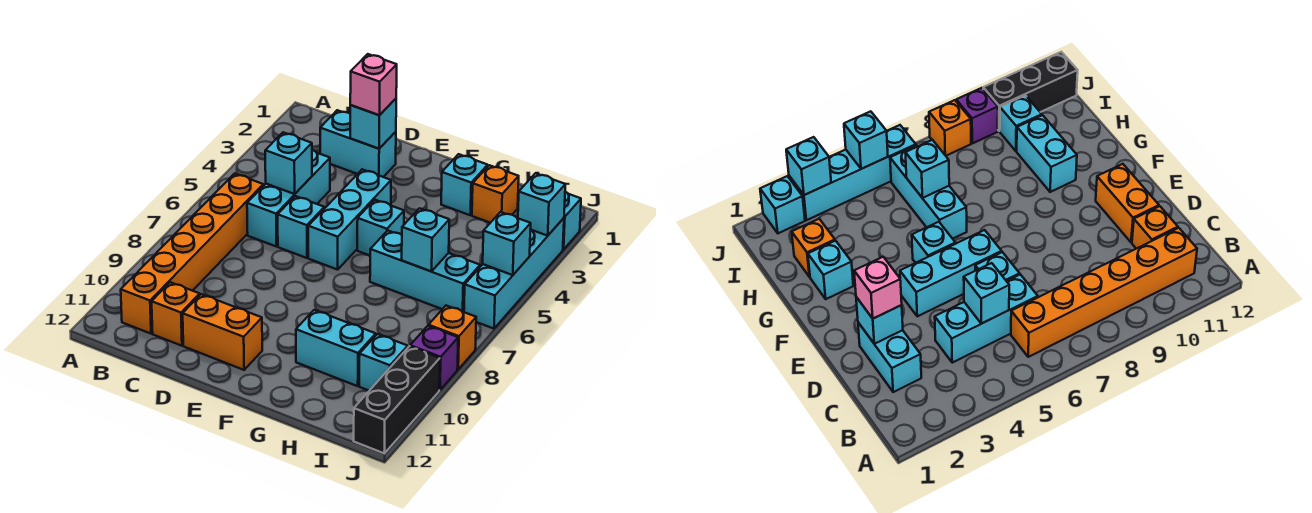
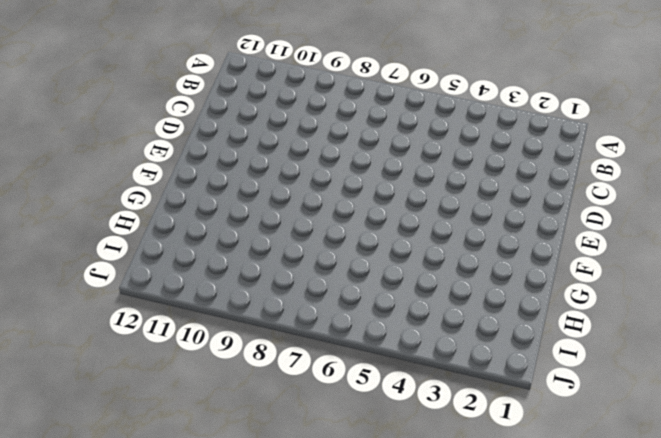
none -> orange 1x6 brick [121,174,263,334]
none -> cyan 1x2 brick [320,110,396,177]
none -> cyan 1x3 brick [247,150,330,246]

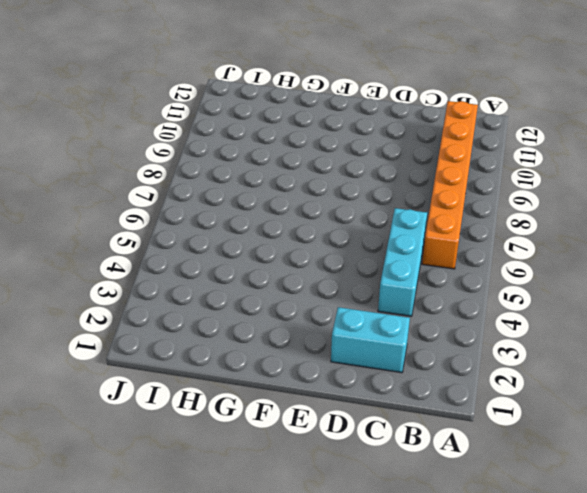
none -> orange 1x1 brick [152,282,200,346]
none -> cyan 1x1 brick [278,196,324,258]
none -> orange 1x2 brick [183,294,262,370]

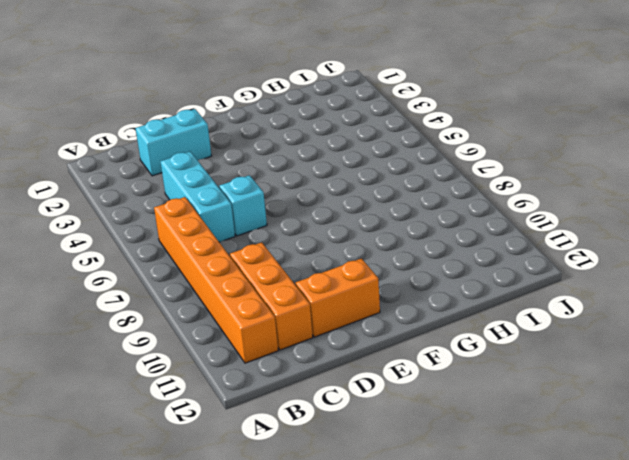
orange 1x3 brick [230,242,313,350] -> orange 1x1 brick [152,282,200,346]
none -> cyan 1x3 brick [308,169,391,270]
none -> cyan 1x1 brick [357,200,404,255]
none -> cyan 1x1 brick [441,154,488,215]

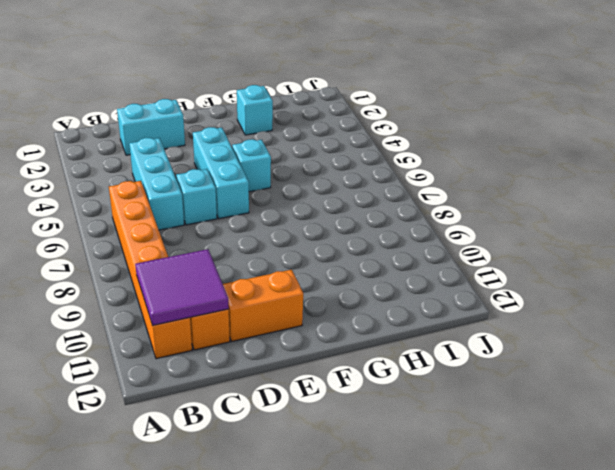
purple 2x2 tile [135,249,229,326] -> none
none -> cyan 1x3 brick [370,231,480,312]
none -> cyan 1x2 brick [296,310,376,386]
none -> orange 1x1 brick [472,165,519,223]

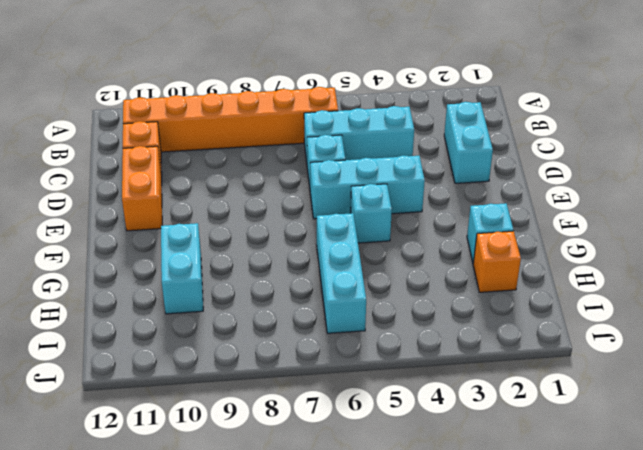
none -> cyan 1x1 brick [359,334,408,391]
none -> cyan 1x1 brick [563,192,581,250]
none -> cyan 1x4 brick [464,218,564,329]

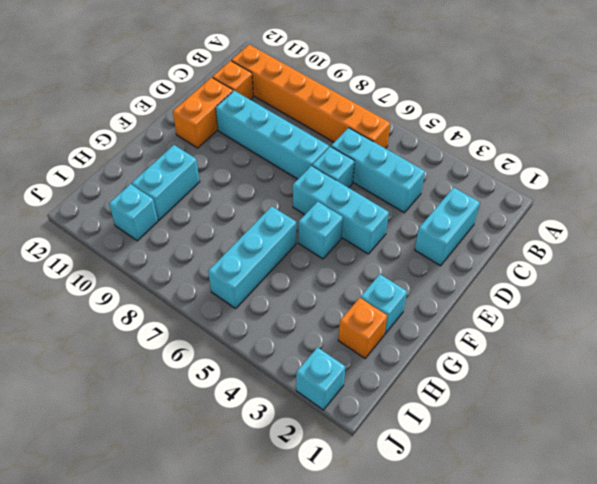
cyan 1x4 brick [216,91,329,179] -> cyan 1x4 brick moved to [464,218,564,329]
none -> orange 1x1 brick [429,306,476,369]
none -> purple 1x1 brick [410,326,458,390]
none -> black 1x3 brick [354,346,440,453]

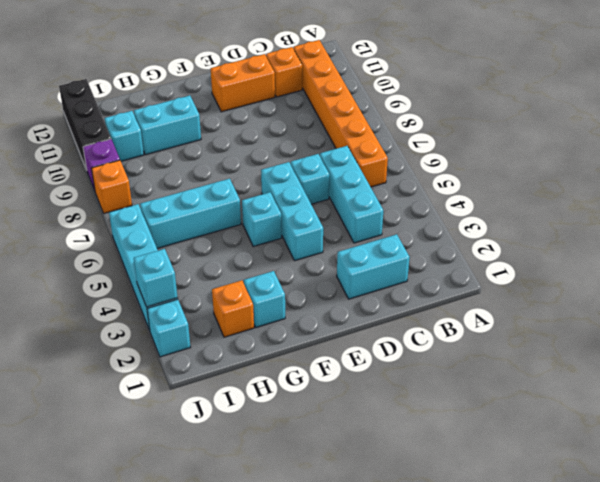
none -> cyan 1x1 brick [265,132,312,194]
none -> cyan 1x1 brick [350,99,396,149]
none -> cyan 1x1 brick [402,208,449,271]

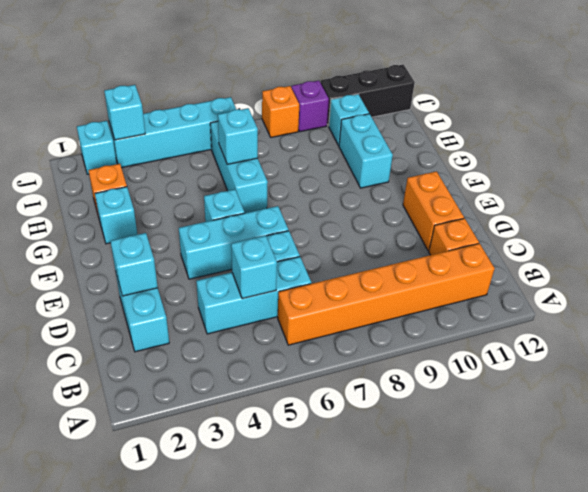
none -> cyan 1x1 brick [483,212,531,275]
none -> pink 1x1 brick [350,54,397,115]

